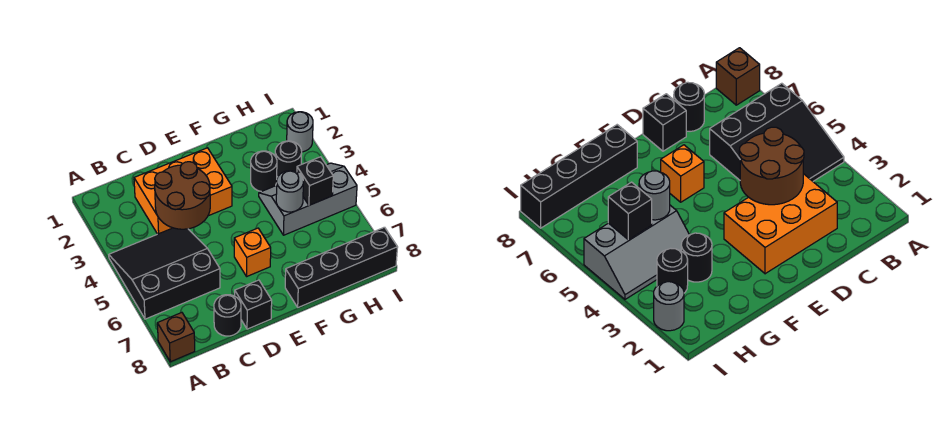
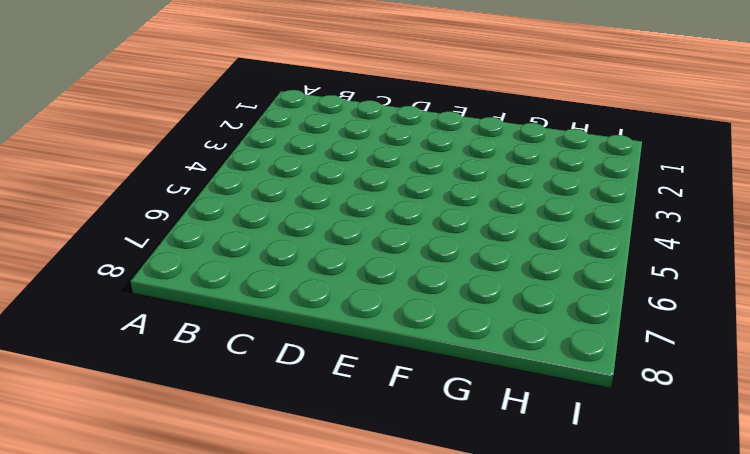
none -> black 3x3 slope [109,228,220,319]
none -> brown 1x1 brick [157,313,195,362]
none -> orange 2x3 brick [134,148,232,234]

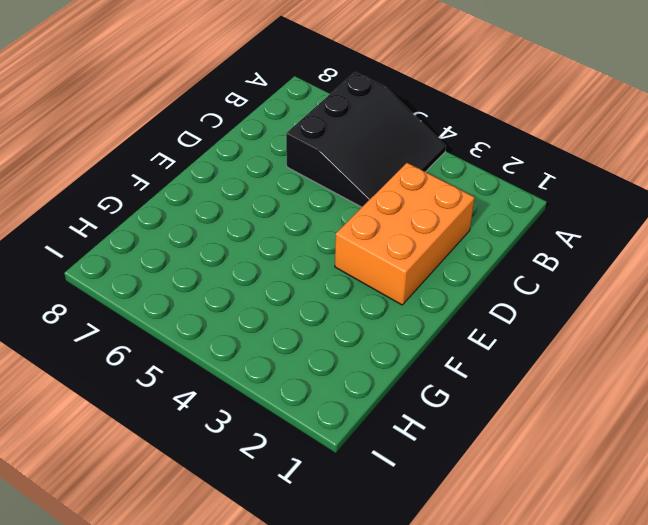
none -> brown 1x1 brick [157,313,195,362]
none -> black 1x1 round brick [214,295,241,336]
none -> black 1x1 brick [235,280,272,329]

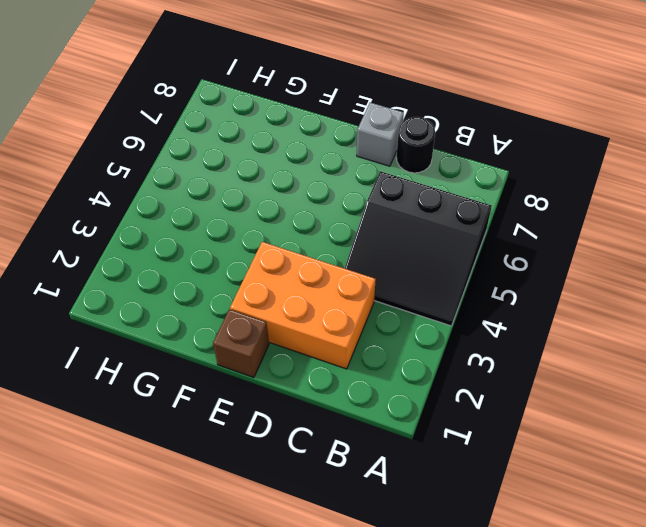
grey 1x1 brick [357,103,404,166] -> black 1x1 brick [235,280,272,329]
brown 1x1 brick [213,309,269,378] -> brown 1x1 brick moved to [157,313,195,362]
none -> orange 1x1 brick [234,228,271,276]
none -> black 1x4 brick [285,227,398,307]
none -> black 1x1 round brick [251,151,277,192]

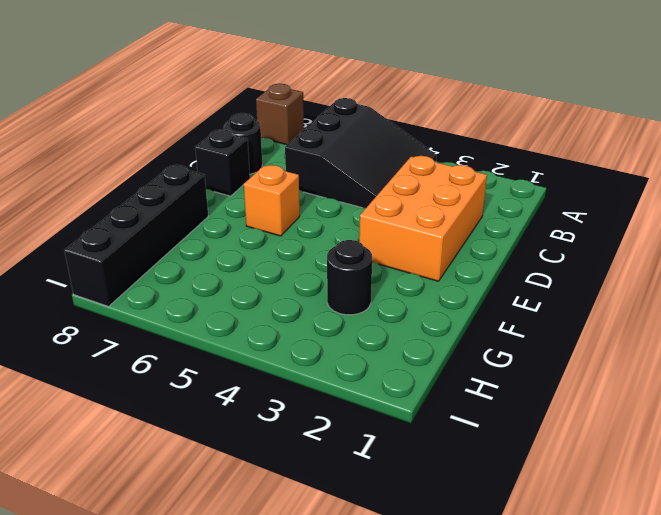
none -> grey 2x3 slope [259,163,357,235]
none -> black 1x1 round brick [275,141,302,177]
none -> grey 1x1 round brick [287,112,313,152]

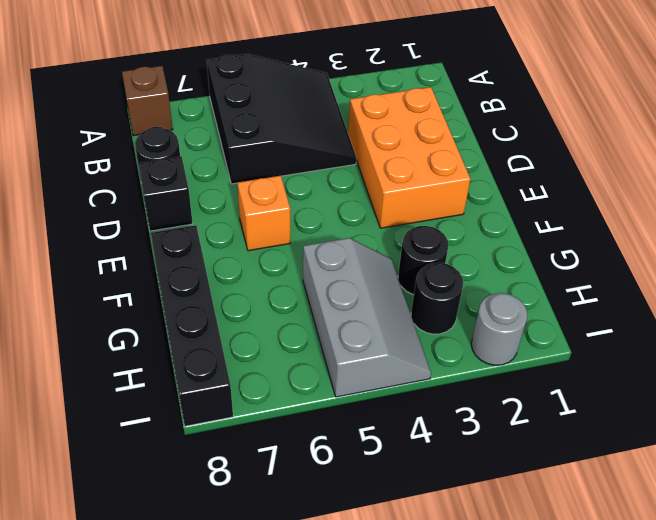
none -> brown 2x2 round brick [155,162,210,229]
none -> grey 1x1 round brick [276,171,303,212]
none -> black 1x1 brick [297,157,333,205]

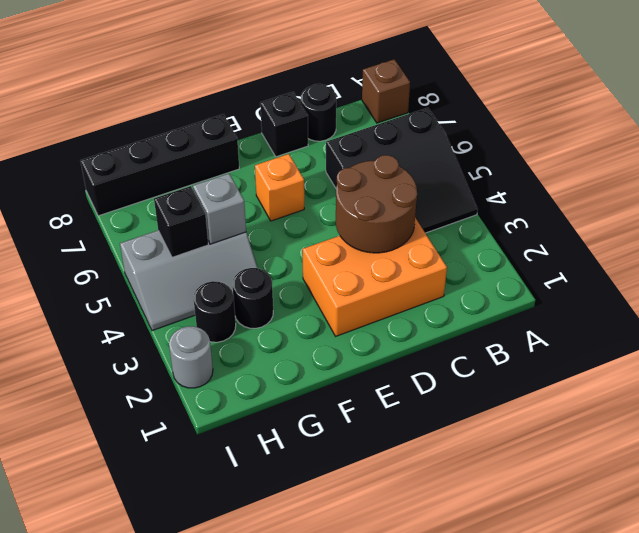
grey 1x1 brick [193,174,246,244] -> grey 1x1 round brick [276,171,303,212]

